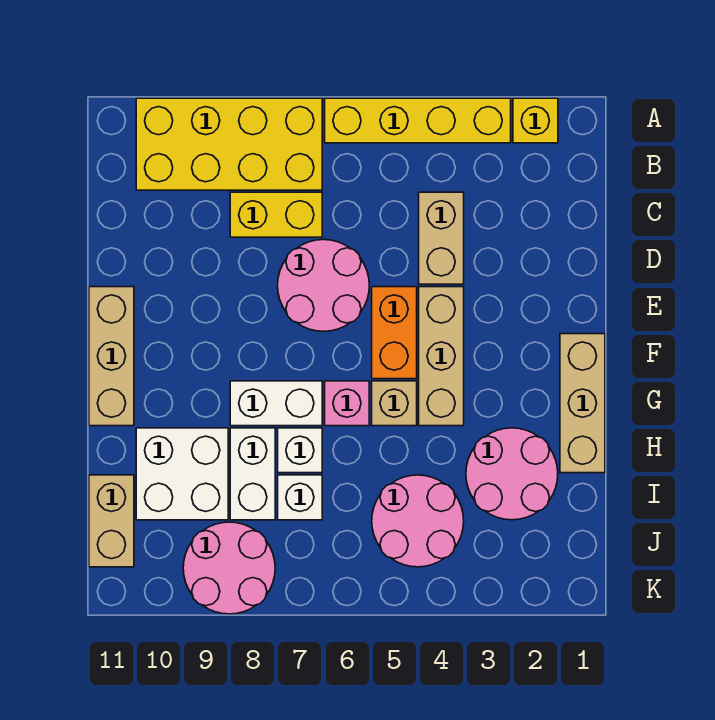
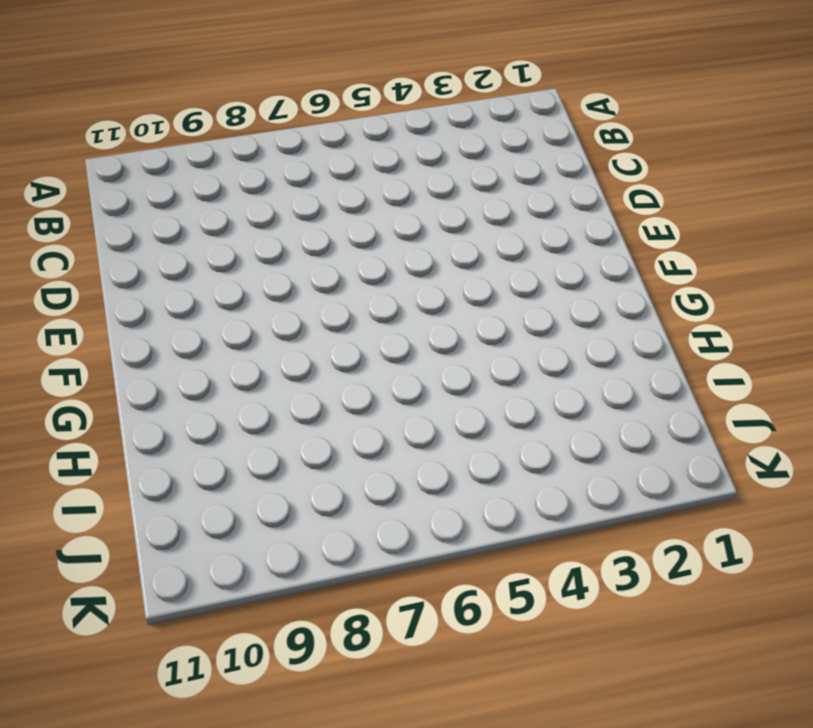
none -> yellow 1x1 brick [513,98,558,143]
none -> yellow 1x4 brick [325,98,511,143]
none -> yellow 2x4 brick [136,98,322,190]

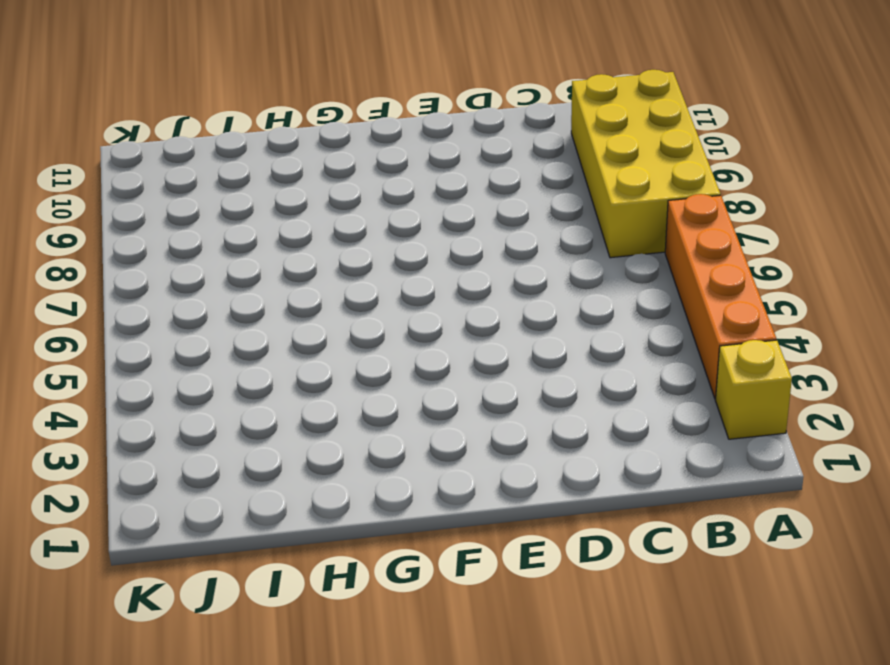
orange 1x4 brick [665,194,776,399] -> yellow 1x4 brick [325,98,511,143]
none -> tan 1x2 brick [419,192,464,284]
none -> yellow 1x2 brick [230,192,322,237]
none -> pink 2x2 round brick [278,240,369,331]

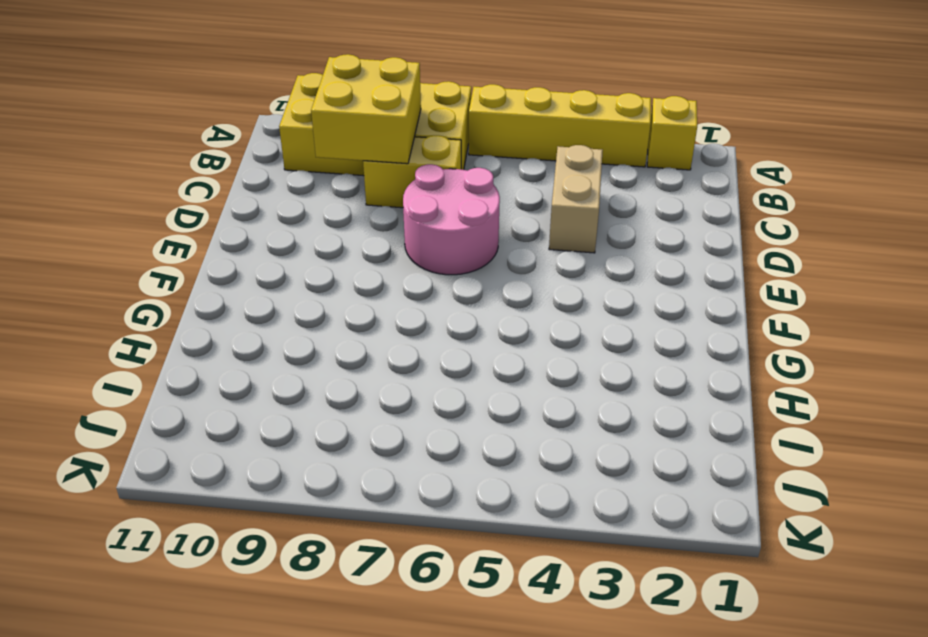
yellow 2x2 brick [311,54,421,164] -> none
none -> tan 1x3 brick [419,287,464,426]
none -> orange 1x2 brick [372,287,417,379]
none -> tan 1x3 brick [89,287,134,426]

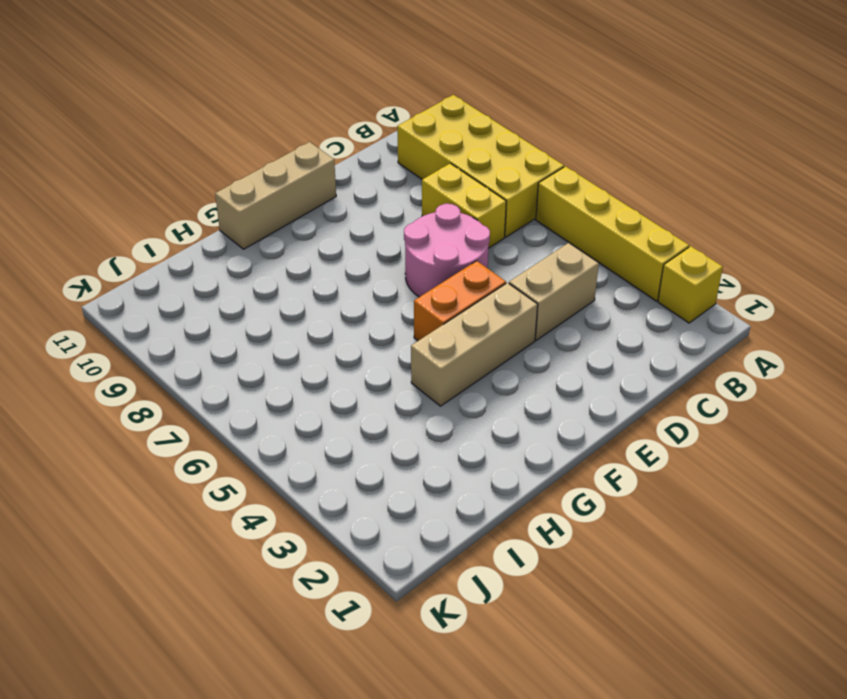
none -> tan 1x3 brick [560,334,605,473]
none -> tan 1x1 brick [372,381,417,426]
none -> pink 1x1 brick [325,381,369,426]

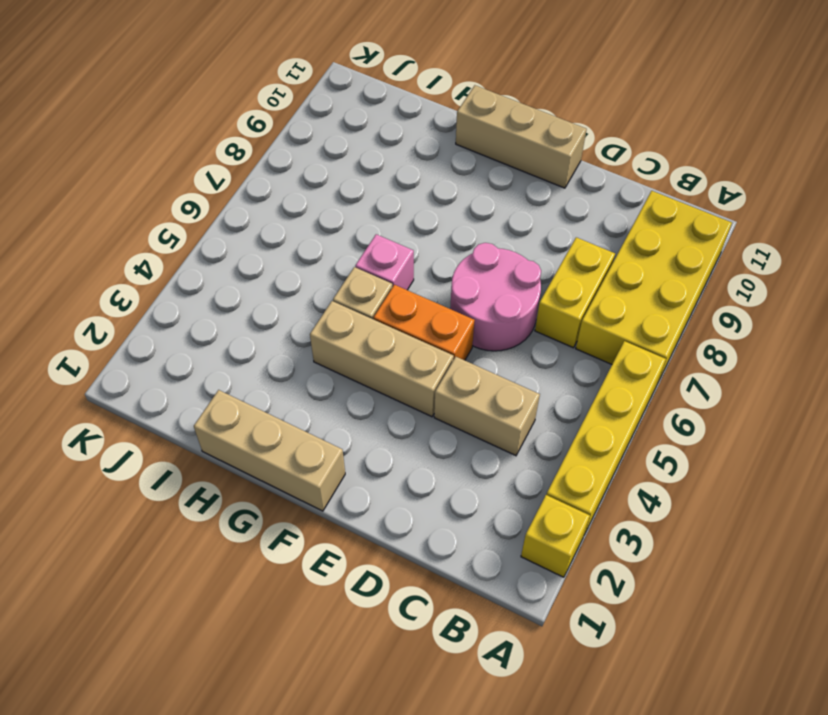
none -> white 1x2 brick [230,381,322,426]
none -> pink 2x2 round brick [466,428,558,520]
none -> white 1x1 brick [278,428,322,473]

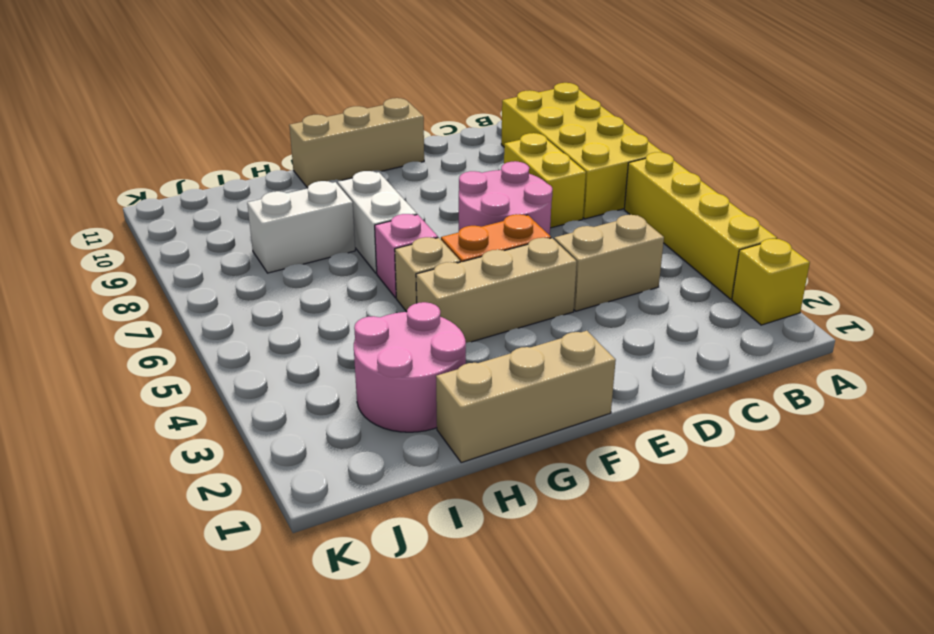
none -> white 1x1 brick [278,428,322,473]
none -> white 2x2 brick [136,428,228,520]
none -> pink 2x2 round brick [372,475,464,567]

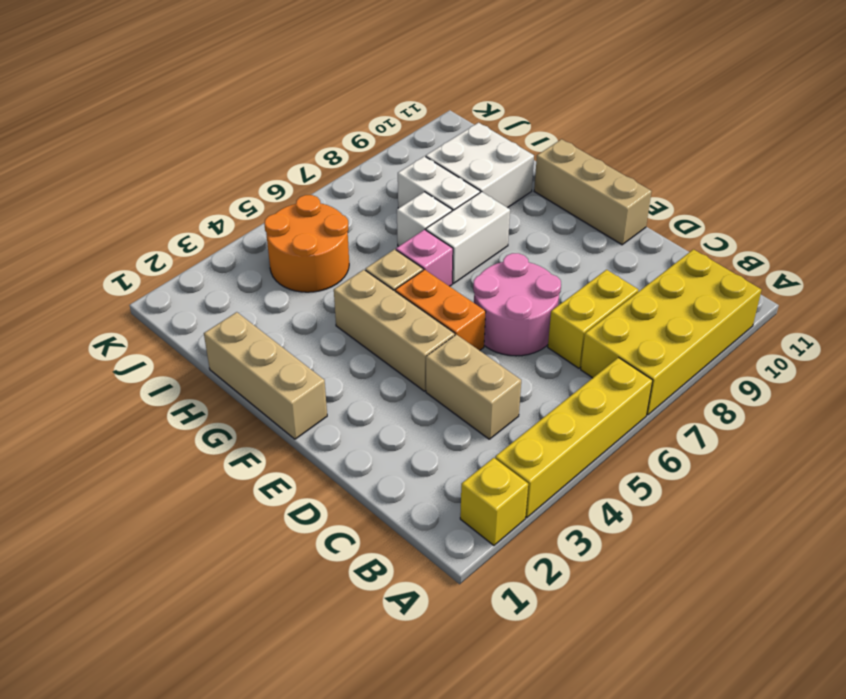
orange 2x2 round brick [264,195,349,292] -> pink 2x2 round brick [372,475,464,567]
none -> pink 2x2 round brick [466,428,558,520]
none -> white 1x1 brick [278,475,322,520]
none -> tan 1x2 brick [89,475,134,567]

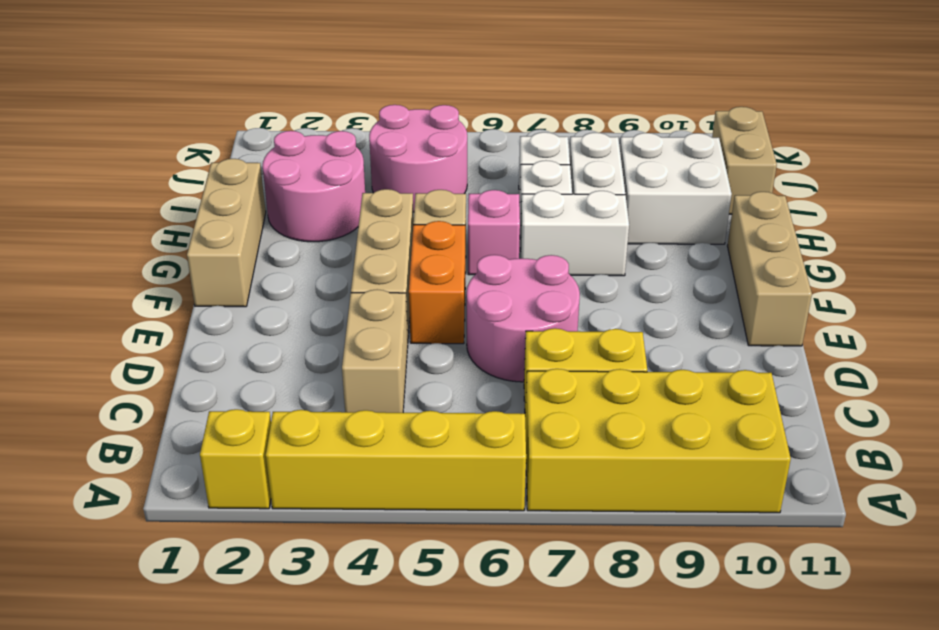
none -> pink 2x2 round brick [183,522,275,614]

